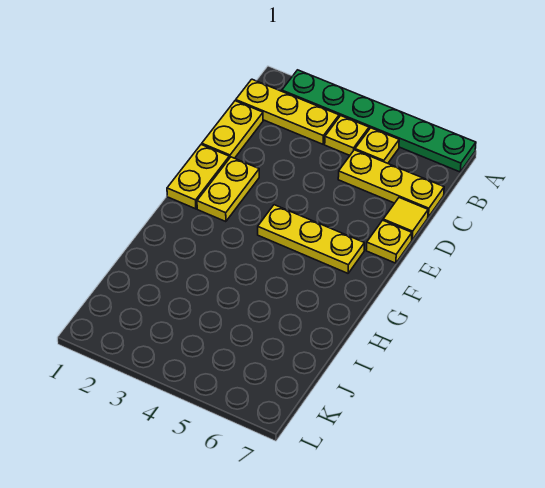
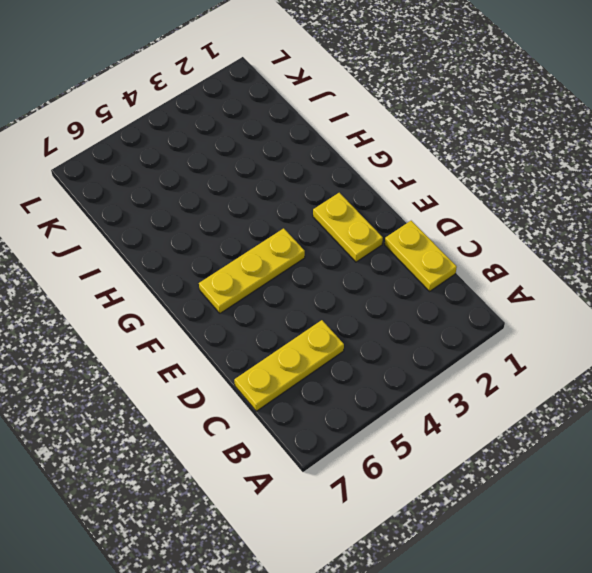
none -> green 1x6 plate [282,70,476,172]
none -> yellow 1x3 plate [236,79,339,144]

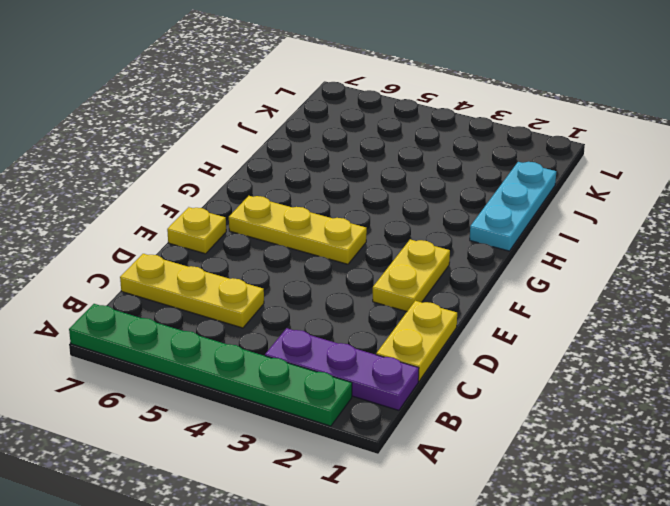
purple 1x3 plate [265,328,419,410] -> yellow 1x3 plate [236,79,339,144]
cyan 1x3 plate [470,162,556,251] -> none
none -> yellow 1x1 plate [325,116,369,155]
none -> yellow 1x1 plate [355,128,399,163]

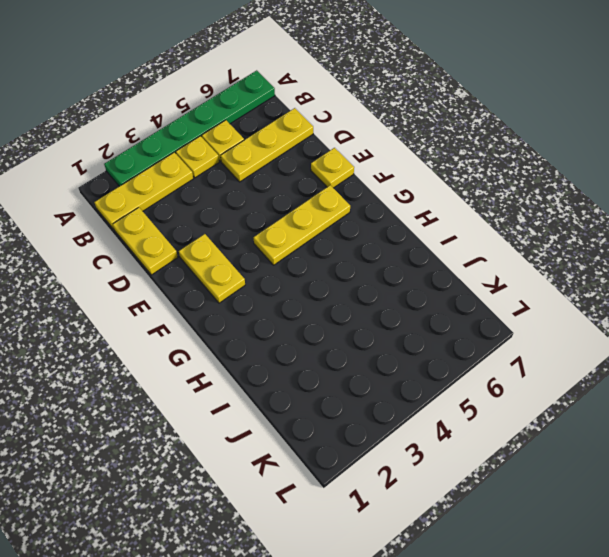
none -> yellow 1x1 tile [383,198,428,240]
none -> yellow 1x2 plate [167,144,229,209]

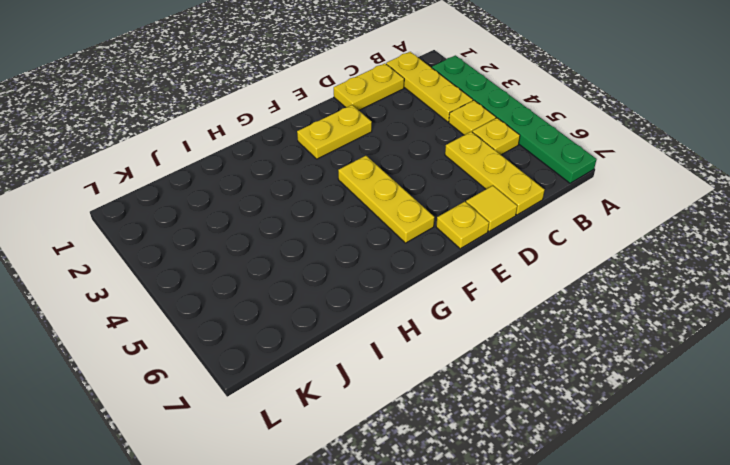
none -> yellow 1x2 plate [167,144,229,209]

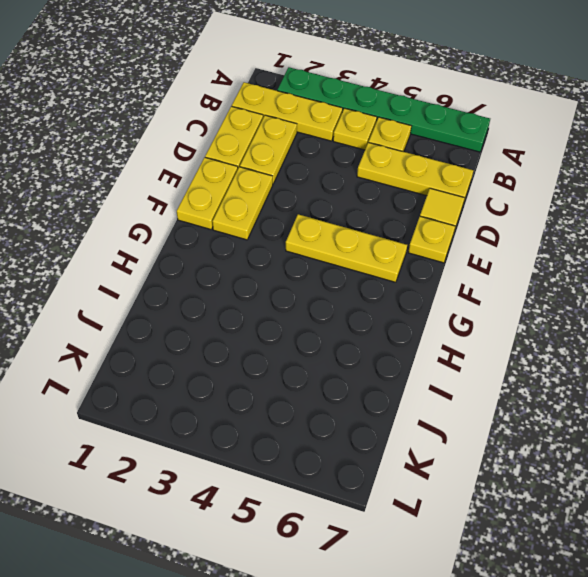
yellow 1x2 plate [240,115,297,183] -> none

